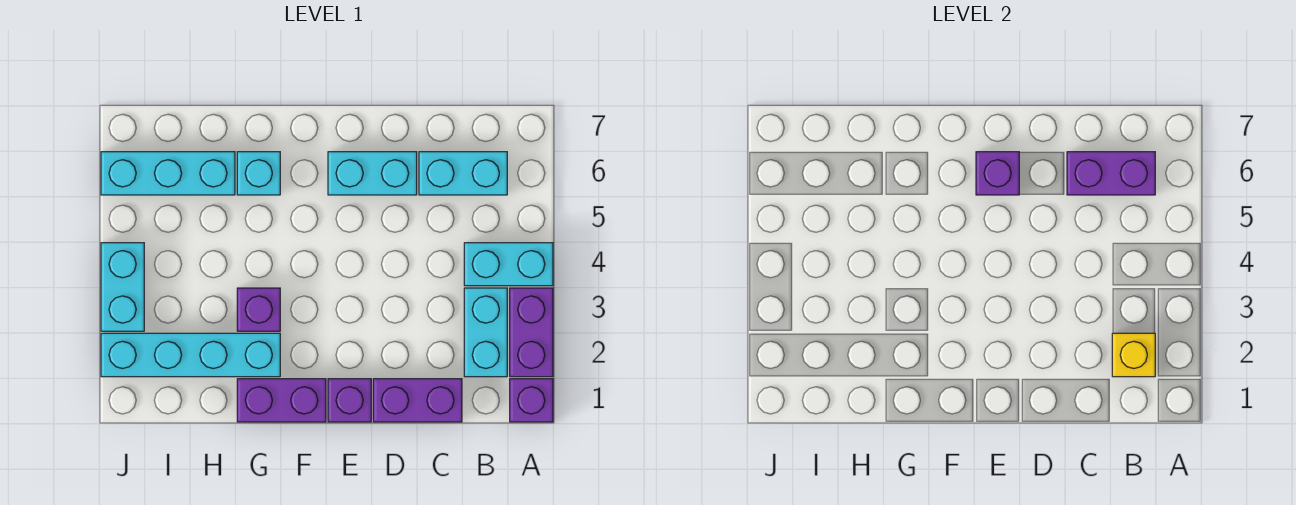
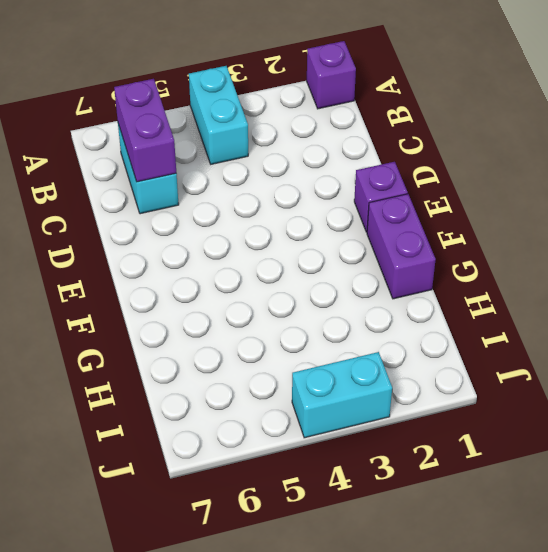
none -> purple 1x2 brick [510,288,553,377]
none -> cyan 1x2 brick [464,288,507,377]
none -> purple 1x2 brick [373,379,462,422]

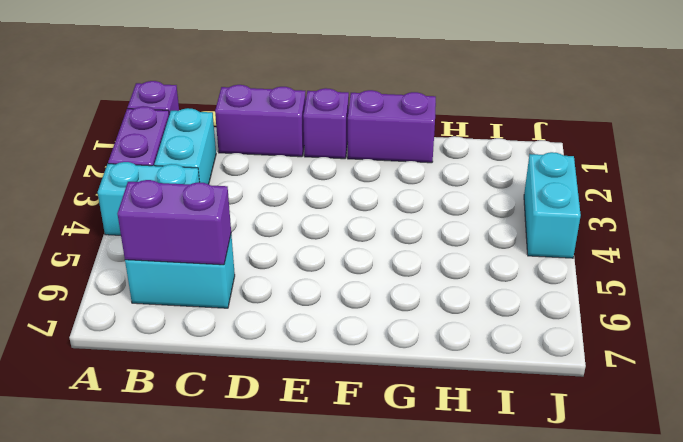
none -> cyan 1x2 brick [328,152,417,195]
none -> cyan 1x4 brick [101,333,280,377]
none -> purple 1x1 brick [237,288,280,331]

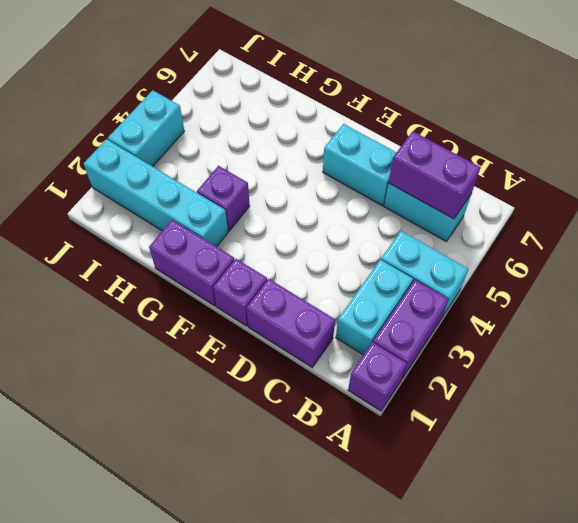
none -> cyan 1x1 brick [237,152,280,195]
none -> cyan 1x3 brick [101,152,235,195]
none -> yellow 1x1 brick [1112,333,1155,377]

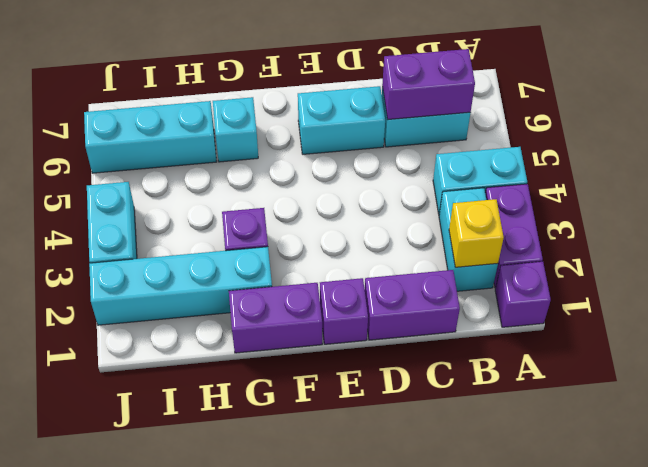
none -> purple 1x1 brick [976,152,1019,195]

